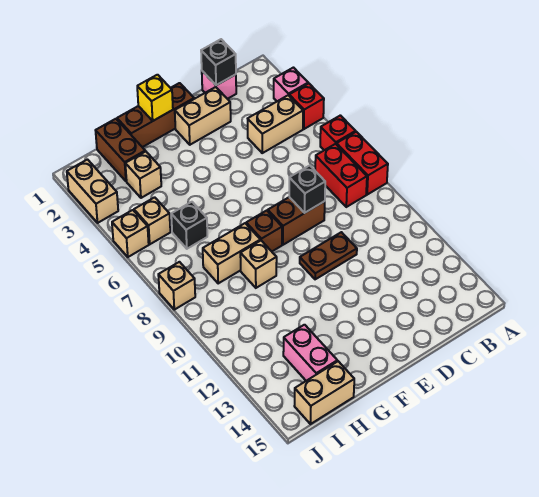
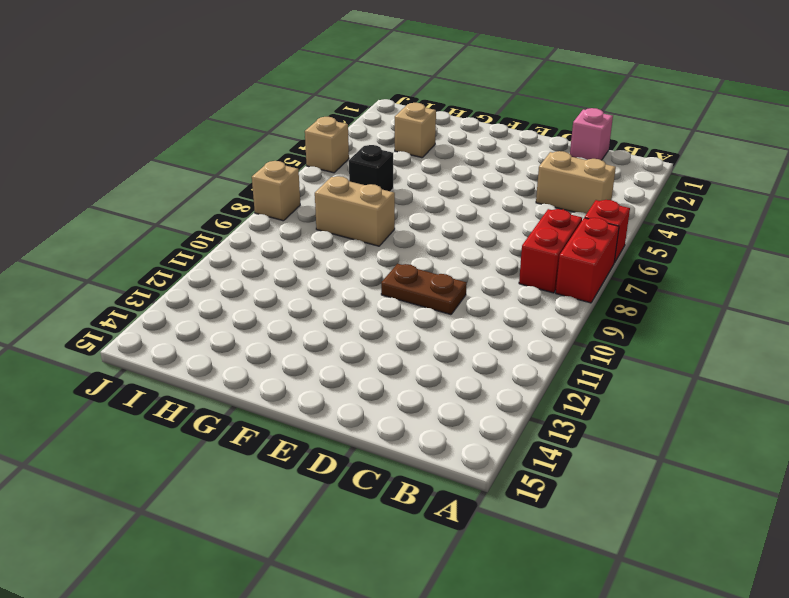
none -> pink 1x1 brick [274,68,308,101]
none -> red 1x1 brick [289,83,324,129]
none -> tan 1x2 brick [175,87,231,145]

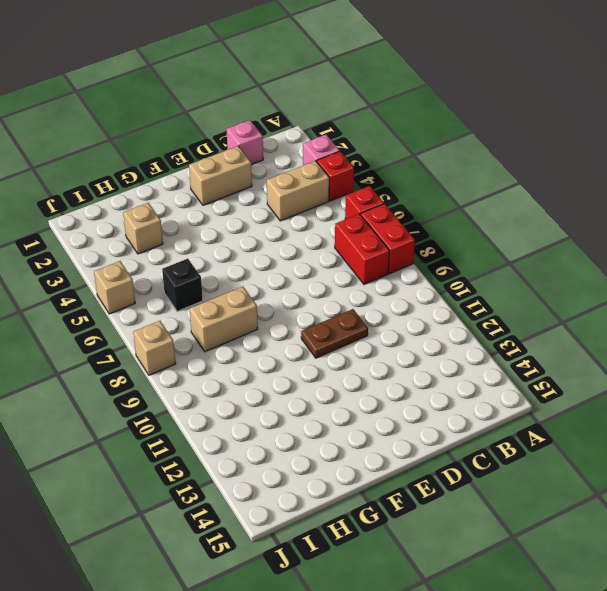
none -> brown 1x2 brick [268,197,325,245]
none -> brown 1x3 brick [117,83,194,147]
none -> brown 1x1 brick [246,210,282,251]

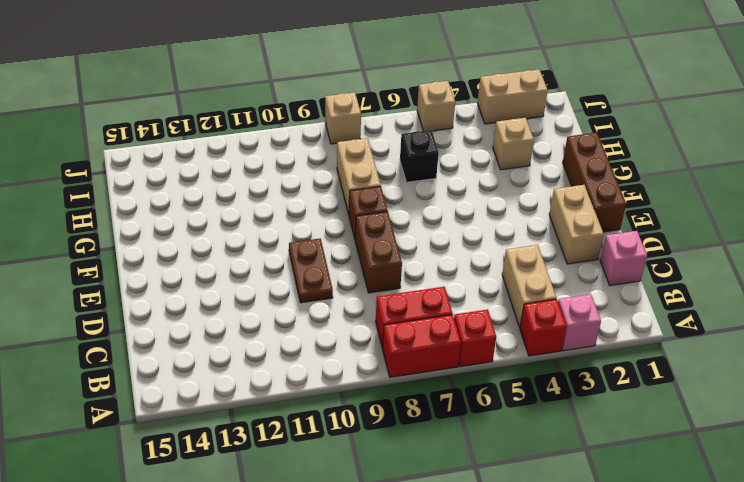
none -> tan 1x1 brick [240,241,277,288]
none -> brown 1x2 brick [95,119,145,181]
none -> pink 1x2 brick [283,325,337,381]

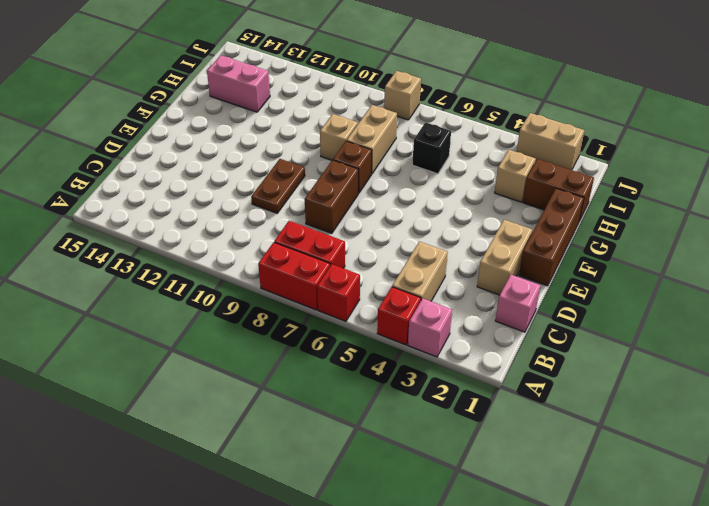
none -> tan 1x2 brick [295,361,354,424]
none -> tan 1x1 brick [134,197,170,244]
none -> tan 1x1 brick [112,210,149,257]

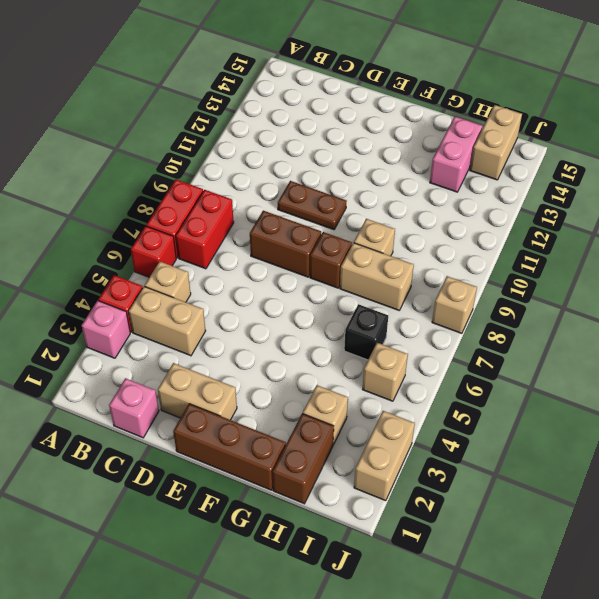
tan 1x1 brick [145,261,191,302] -> tan 1x1 brick moved to [112,210,149,257]
tan 1x2 brick [470,105,522,180] -> tan 1x2 brick turned to [295,361,354,424]
none -> black 1x1 brick [201,39,236,85]
none -> black 1x1 brick [289,166,325,213]
none -> yellow 1x1 brick [137,75,173,121]

